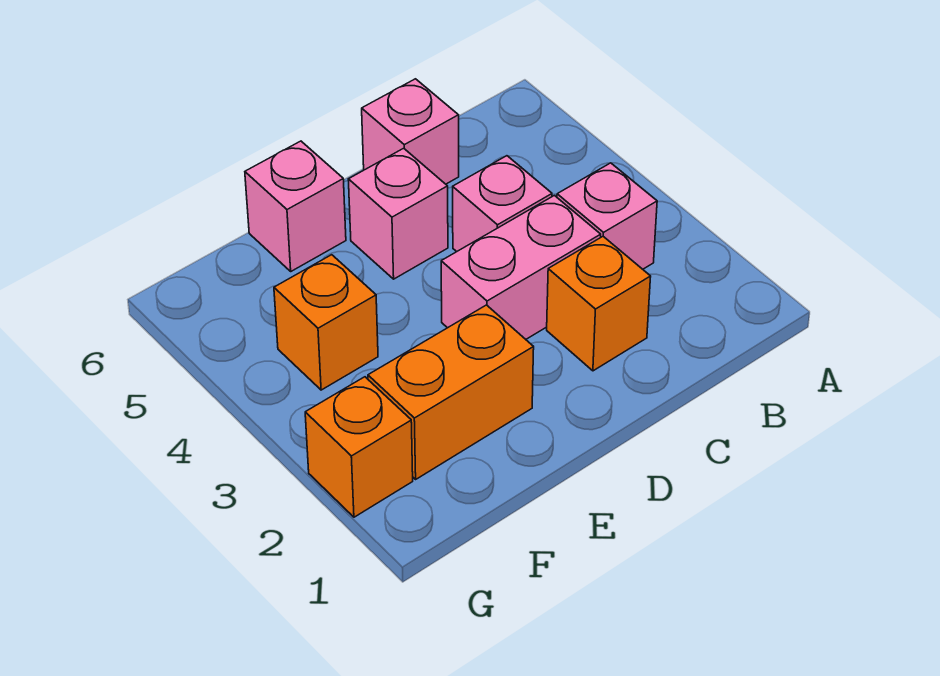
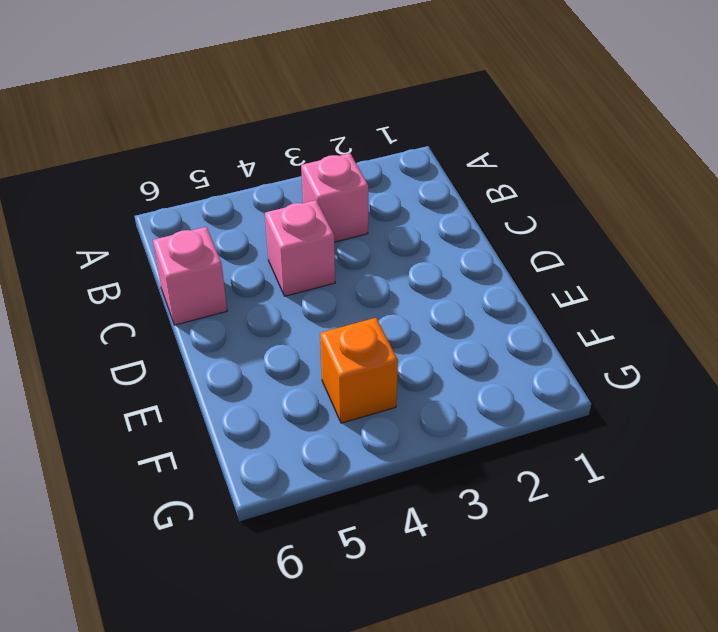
none -> orange 1x1 brick [547,237,651,371]
none -> pink 1x2 brick [441,196,601,339]

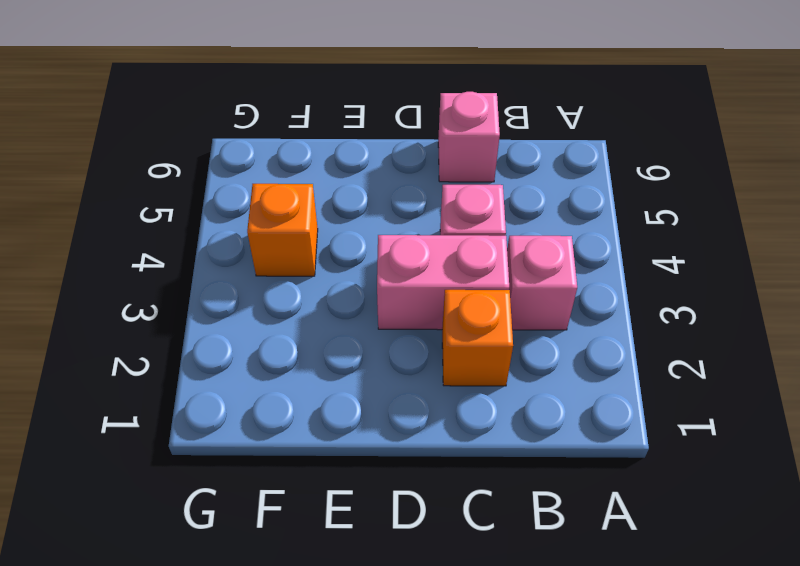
none -> pink 1x1 brick [348,148,448,279]
none -> orange 1x2 brick [368,305,534,479]

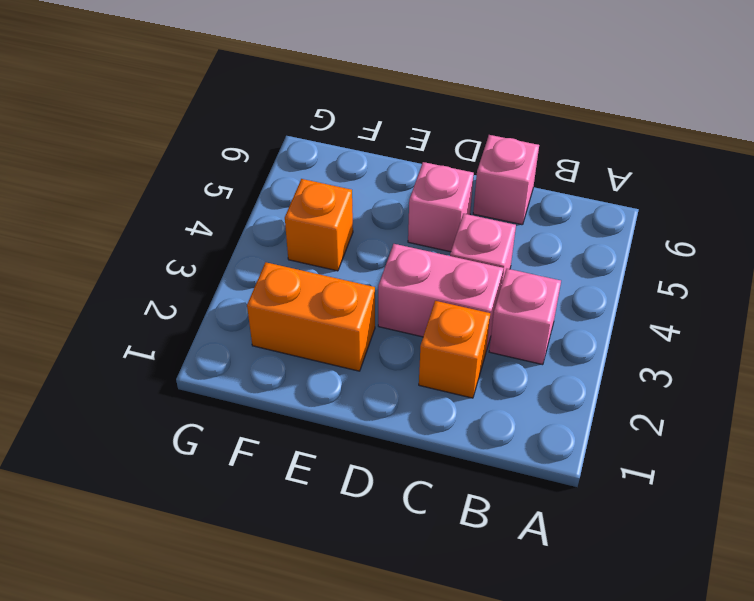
none -> pink 1x1 brick [245,141,346,271]
none -> orange 1x1 brick [305,377,413,517]

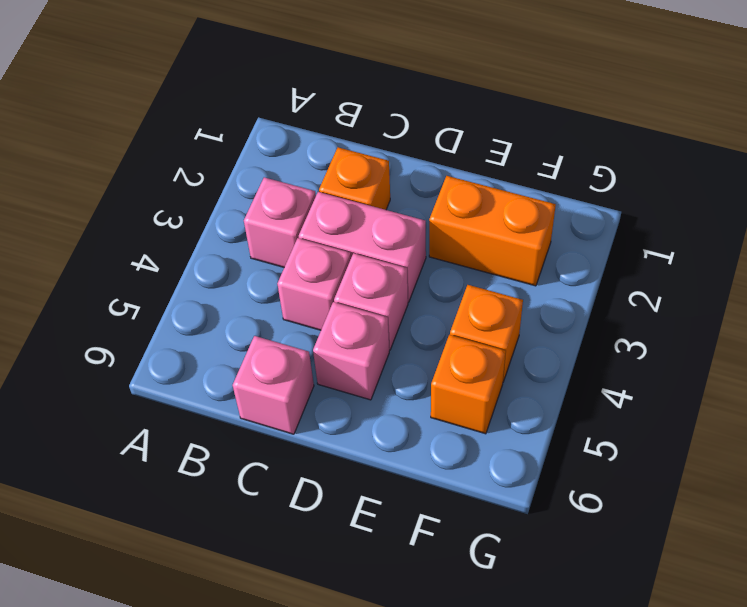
pink 1x1 brick [334,253,408,350] -> pink 1x1 brick moved to [245,141,346,271]
orange 1x1 brick [431,335,506,434] -> orange 1x1 brick moved to [305,377,413,517]

